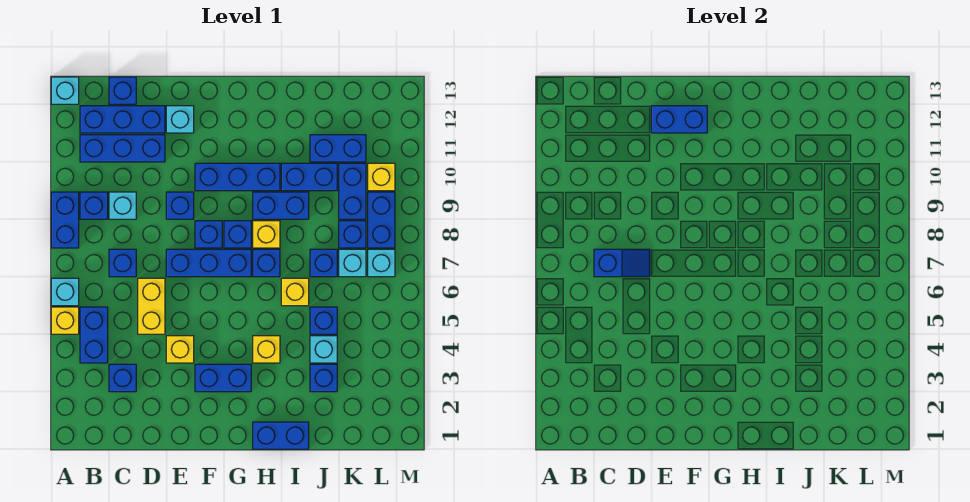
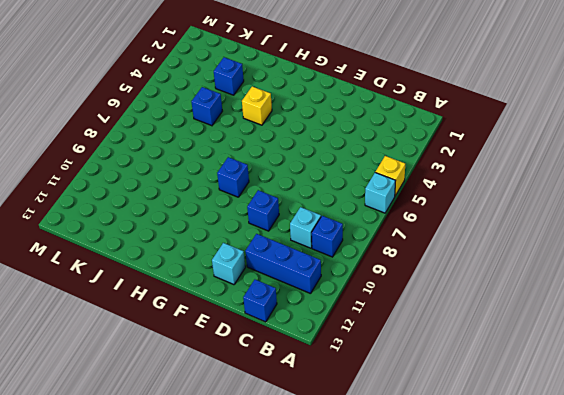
none -> blue 1x2 brick [51,192,79,248]
none -> cyan 1x1 brick [51,77,79,104]
none -> blue 1x2 brick [80,307,108,363]
none -> blue 1x3 brick [80,106,165,133]

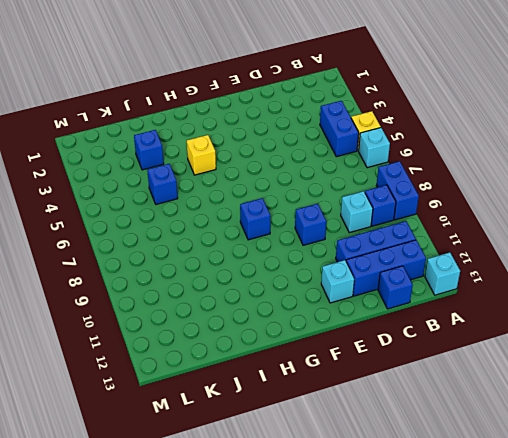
none -> blue 1x1 brick [109,364,136,392]
none -> blue 1x1 brick [109,249,136,277]
none -> yellow 1x2 brick [138,278,165,334]
none -> yellow 1x1 brick [166,336,194,363]

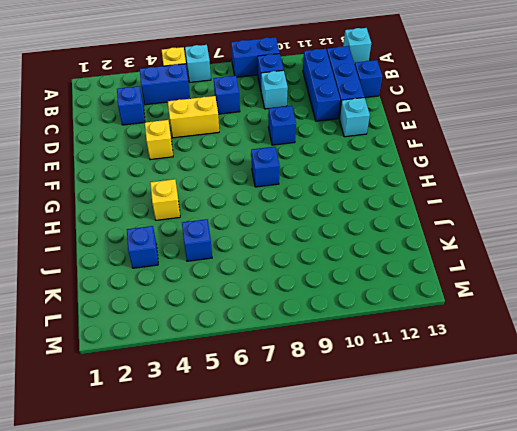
none -> blue 1x3 brick [166,249,251,277]
none -> blue 1x2 brick [195,364,251,392]
none -> blue 1x1 brick [195,221,222,248]
none -> blue 1x3 brick [195,163,280,191]

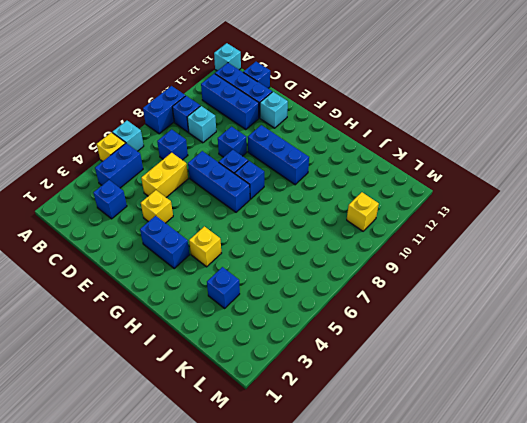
none -> blue 1x2 brick [253,422,309,449]
none -> blue 1x1 brick [253,249,280,277]
none -> yellow 1x1 brick [253,221,280,248]
none -> blue 1x2 brick [253,192,309,219]

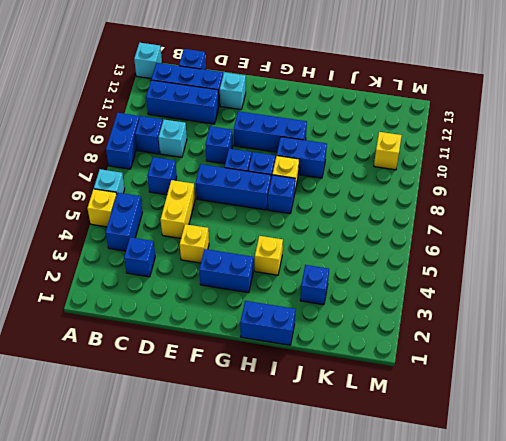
none -> yellow 1x1 brick [281,278,309,306]
none -> blue 1x2 brick [281,163,337,191]
none -> cyan 1x1 brick [310,336,337,363]
none -> blue 1x1 brick [310,307,337,334]

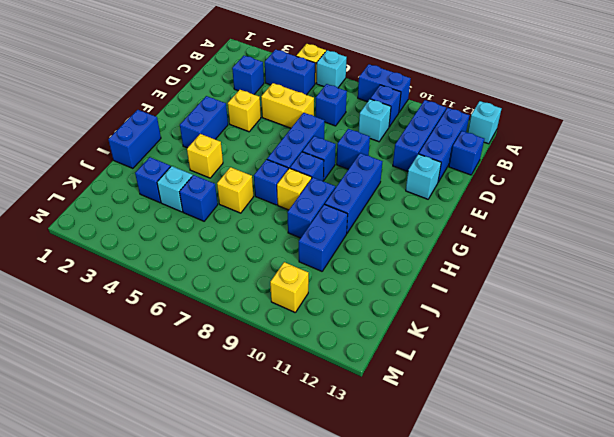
none -> blue 1x1 brick [310,249,337,277]
none -> blue 1x2 brick [310,135,366,162]
none -> cyan 1x1 brick [339,249,366,277]
none -> blue 1x1 brick [339,221,366,248]

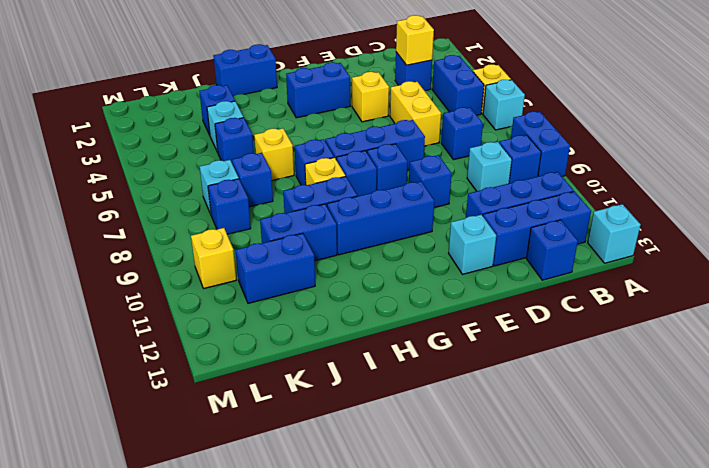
yellow 1x1 brick [396,15,434,65] -> yellow 1x1 brick moved to [253,336,280,363]
none -> blue 1x2 brick [339,163,366,219]
none -> cyan 1x1 brick [368,249,395,277]
none -> blue 1x2 brick [368,192,395,248]
none -> blue 1x2 slope [594,249,650,277]

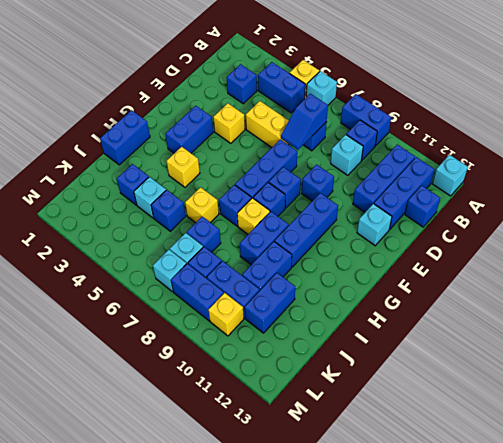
none -> blue 1x2 brick [651,106,707,133]

